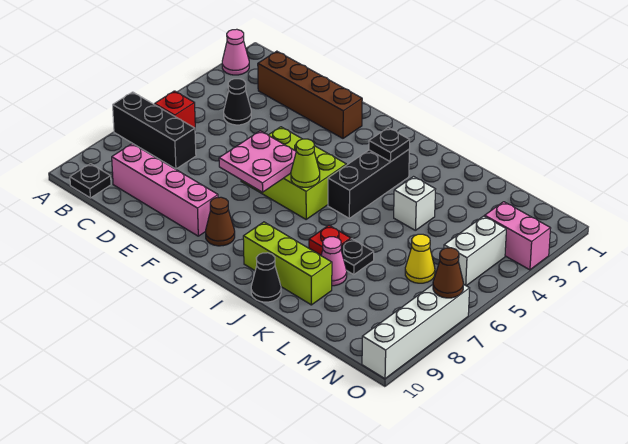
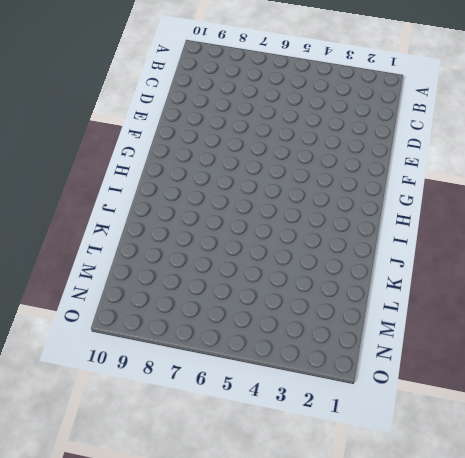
none -> pink 1x1 cone [222,29,249,75]
none -> black 1x3 brick [113,92,196,169]
none -> red 1x1 brick [155,91,195,128]

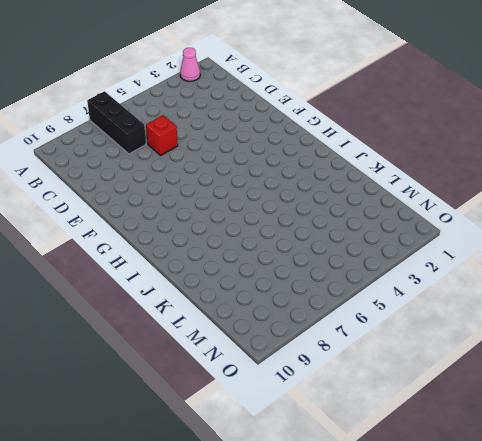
red 1x1 brick [146,115,178,155] -> red 1x1 brick moved to [155,91,195,128]
none -> black 1x1 plate [70,164,111,198]
none -> brown 1x4 brick [258,51,362,138]
none -> black 1x1 cone [224,79,251,125]

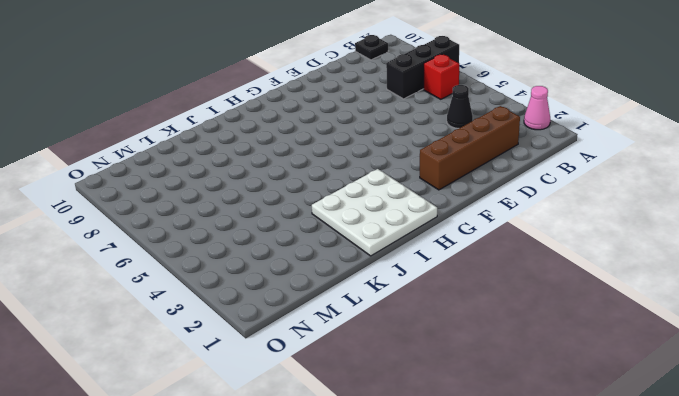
white 3x3 plate [312,169,437,256] -> black 1x3 brick [328,149,410,218]
none -> pink 1x4 brick [112,144,218,236]
none -> lime 2x3 brick [241,127,346,219]
none -> brown 1x1 cone [206,197,235,246]

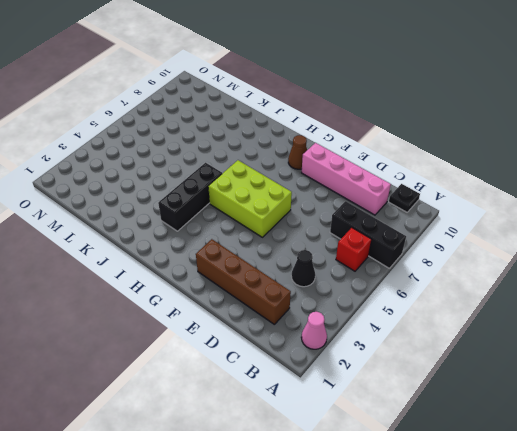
none -> lime 1x3 brick [243,222,332,305]
none -> red 1x1 plate [309,225,351,255]
none -> black 1x1 cone [251,253,281,302]

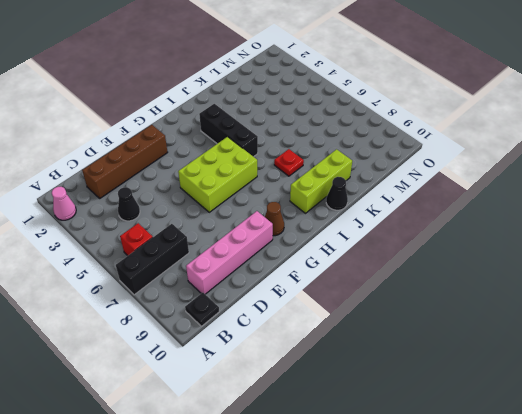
none -> white 1x1 brick [394,177,436,230]
none -> black 1x1 plate [341,239,374,274]
none -> pink 1x1 cone [321,237,347,286]

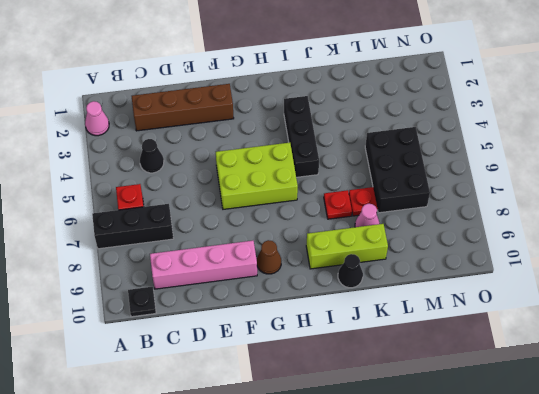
red 1x1 plate [349,187,377,216] -> black 1x1 plate [341,239,374,274]
black 2x3 brick [365,127,430,213] -> yellow 1x1 cone [405,234,435,283]
none -> white 1x1 brick [394,177,436,230]
none -> pink 1x2 brick [485,202,551,270]
none -> white 1x2 brick [444,216,506,286]

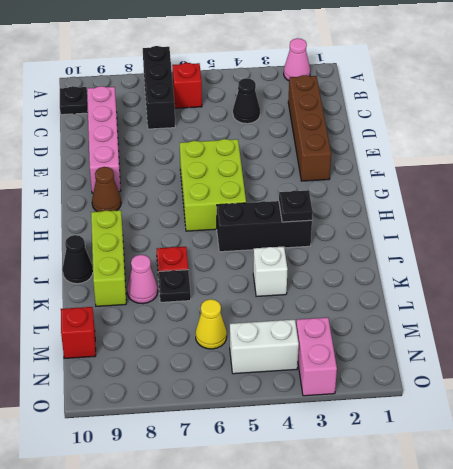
red 1x1 brick [61,307,96,358] -> none
none -> white 1x4 brick [362,284,470,379]
none -> pink 2x2 plate [219,131,296,192]
none -> lime 1x1 cone [291,139,320,187]

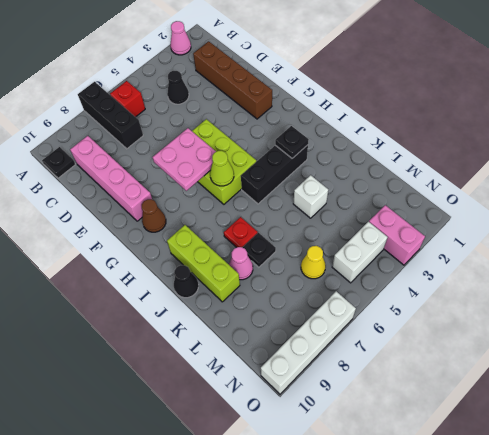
none -> brown 1x1 cone [433,248,463,298]

